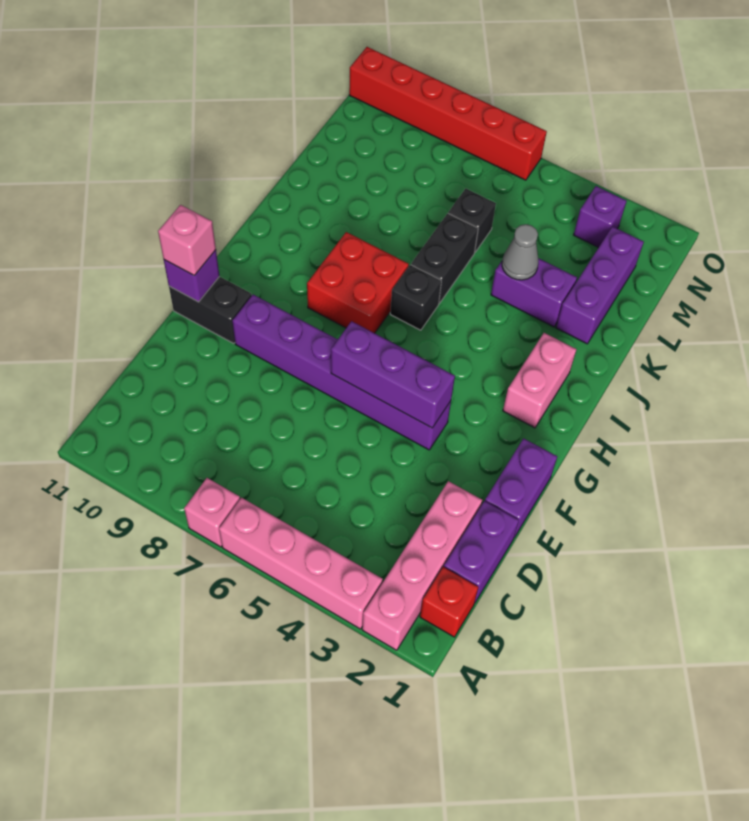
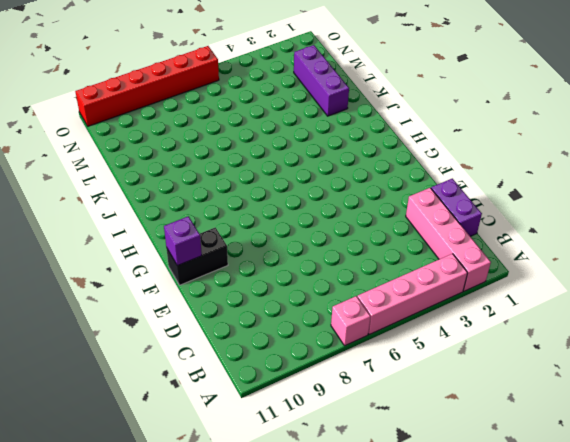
none -> red 1x1 brick [420,567,478,637]
none -> purple 1x2 brick [485,438,557,538]
none -> purple 1x6 brick [233,295,451,450]

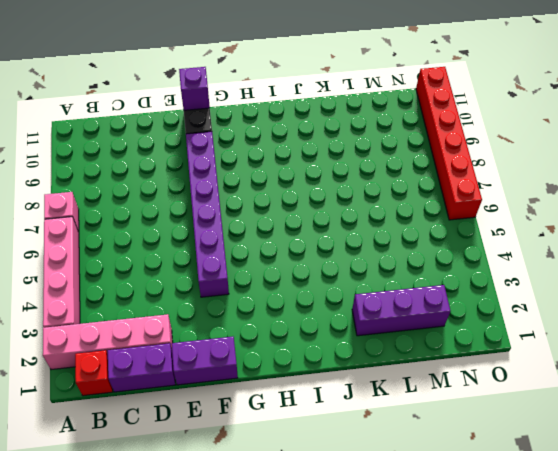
none -> pink 1x2 brick [503,333,577,428]
none -> red 2x2 brick [307,232,409,333]
none -> black 1x1 brick [390,265,441,330]

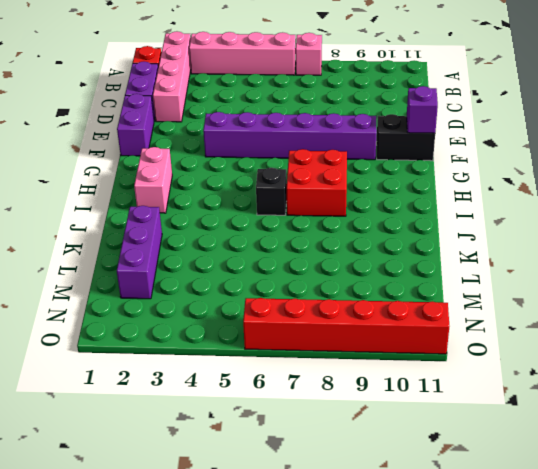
none -> black 1x2 brick [411,213,478,304]
none -> purple 1x2 brick [491,258,577,327]
none -> black 1x1 brick [448,188,496,252]

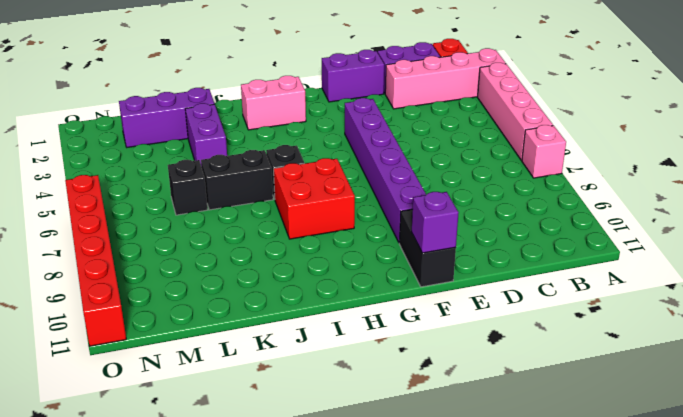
none -> purple 1x1 brick [574,186,626,248]
none -> purple 1x3 brick [331,321,455,428]
none -> grey 1x1 cone [502,224,538,280]

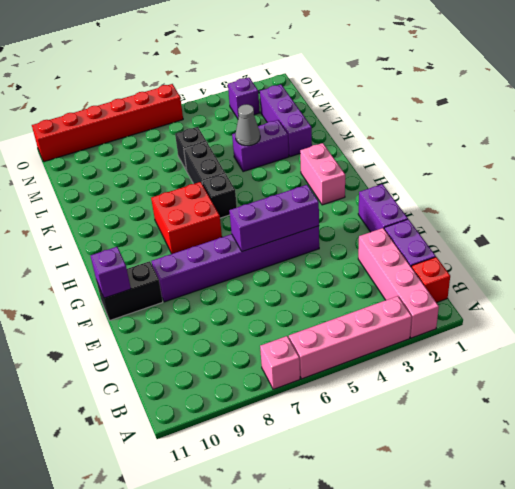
none -> pink 1x1 brick [158,205,216,276]

